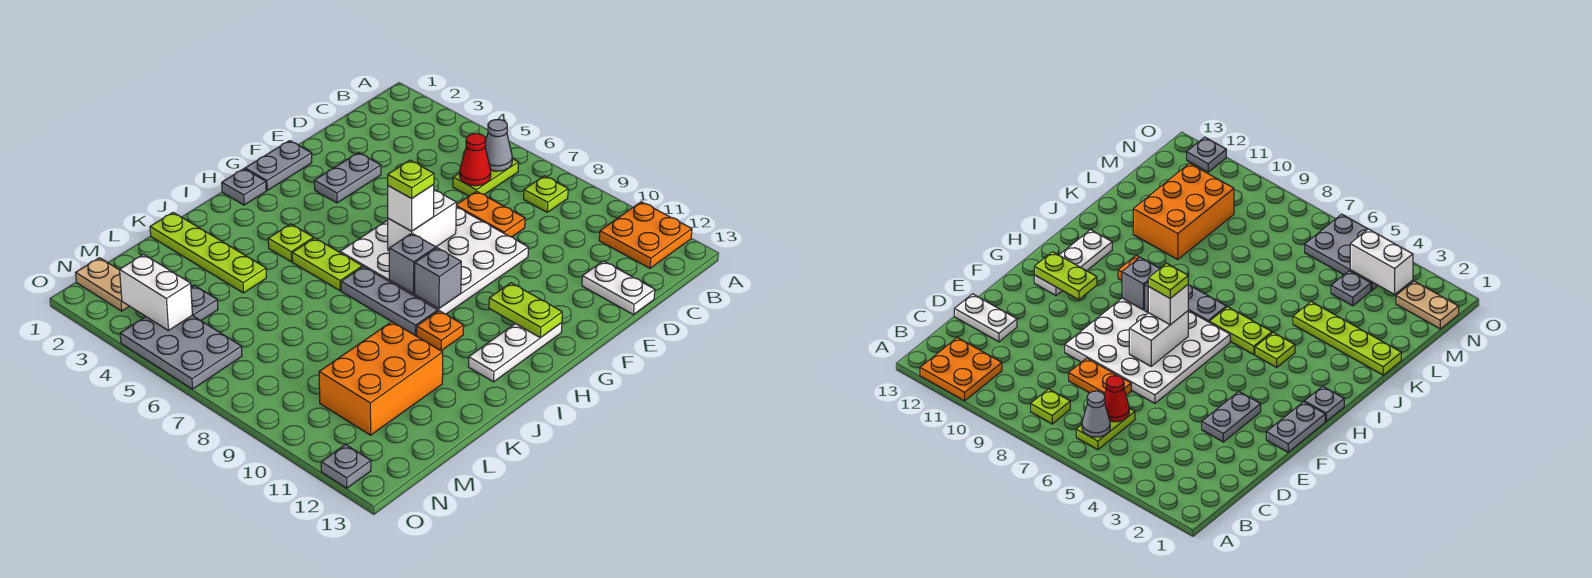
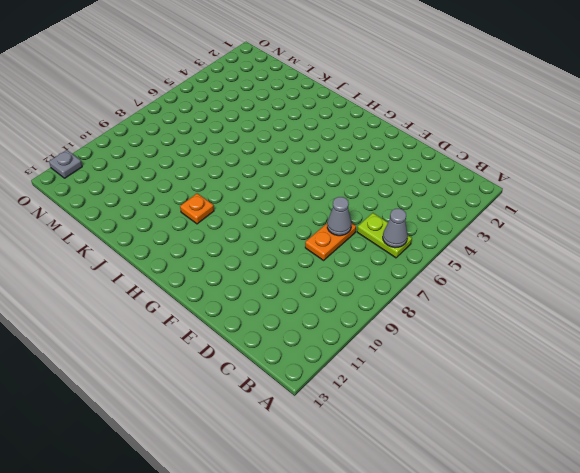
grey 1x1 cone [327,197,351,236] -> none
none -> orange 2x2 plate [599,202,692,268]
none -> lime 1x1 plate [524,176,568,212]
none -> white 1x2 plate [582,261,655,314]

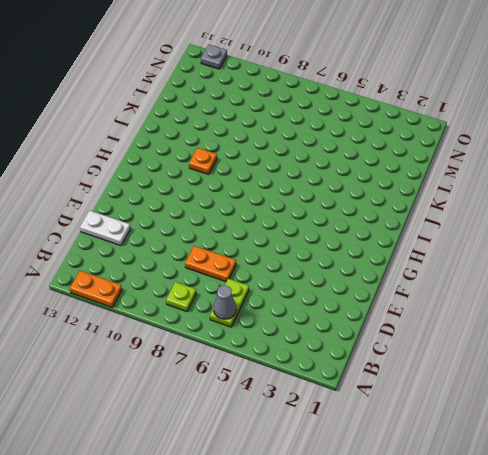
orange 1x2 plate [70,271,122,307] -> orange 2x2 plate [599,202,692,268]
none -> grey 1x2 plate [314,153,381,203]
none -> white 4x4 plate [340,207,528,314]
none -> grey 1x2 plate [245,141,312,190]

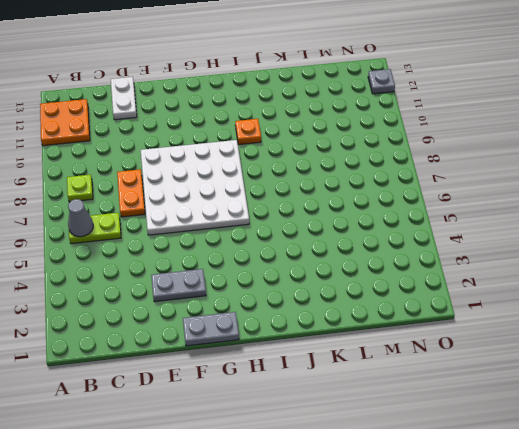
none -> white 1x3 plate [468,323,562,382]
none -> grey 1x1 plate [222,169,266,205]
none -> lime 1x1 plate [268,224,314,262]

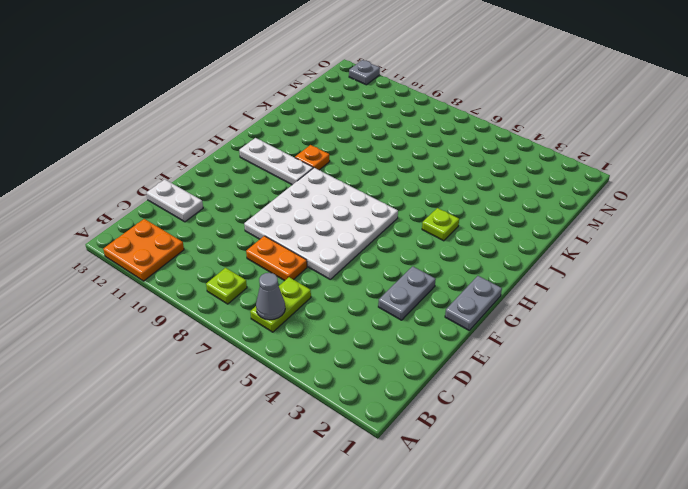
white 1x3 plate [239,138,313,185] -> white 1x3 plate turned to [468,323,562,382]
none -> grey 1x1 plate [222,169,266,205]
none -> lime 1x2 plate [292,238,362,291]
none -> grey 1x3 plate [341,267,438,336]

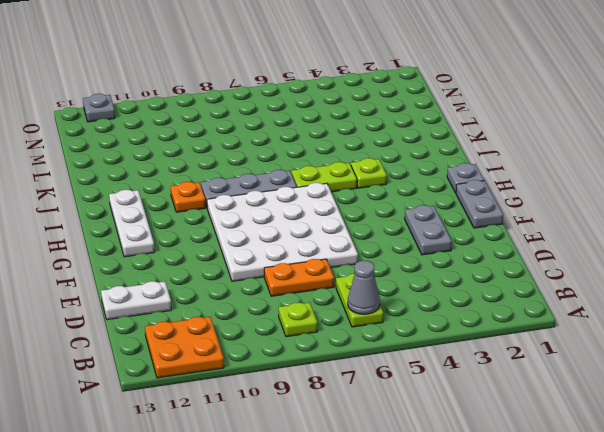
none -> lime 1x4 plate [150,212,266,293]
none -> orange 2x3 brick [319,322,443,435]
none -> grey 1x1 plate [191,286,218,321]

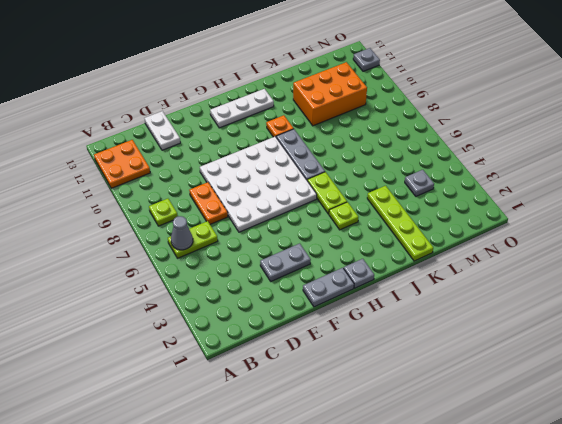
none -> tan 1x2 plate [76,258,129,311]
none -> grey 2x3 plate [120,315,242,389]
none -> red 1x1 cone [460,134,491,186]

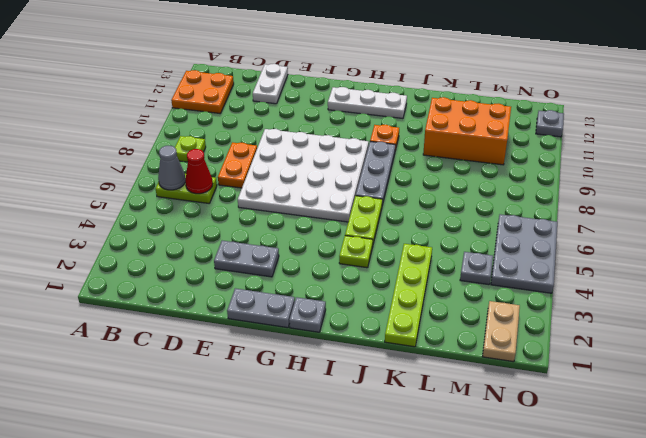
none -> white 1x2 brick [388,190,456,250]
none -> lime 1x2 plate [489,283,562,338]
none -> grey 1x1 brick [389,233,436,294]

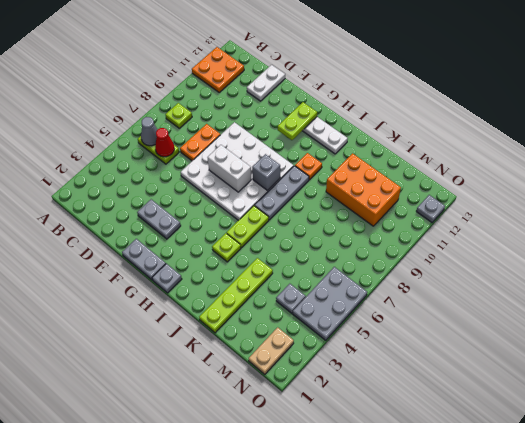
none -> grey 1x1 brick [415,248,461,309]
none -> white 1x2 brick [120,254,192,331]
none -> white 1x1 brick [388,185,434,231]

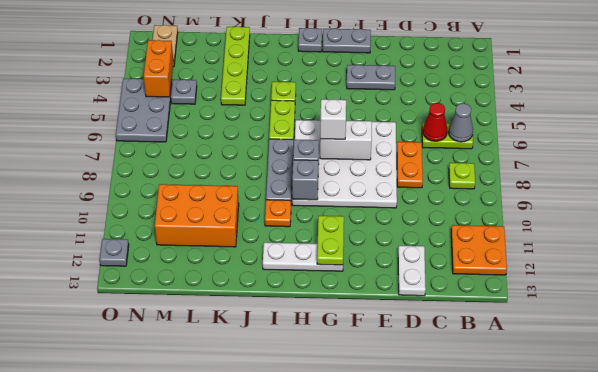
orange 1x2 brick [144,40,173,97] -> white 1x2 brick [120,254,192,331]
none -> lime 1x1 plate [388,160,434,199]

